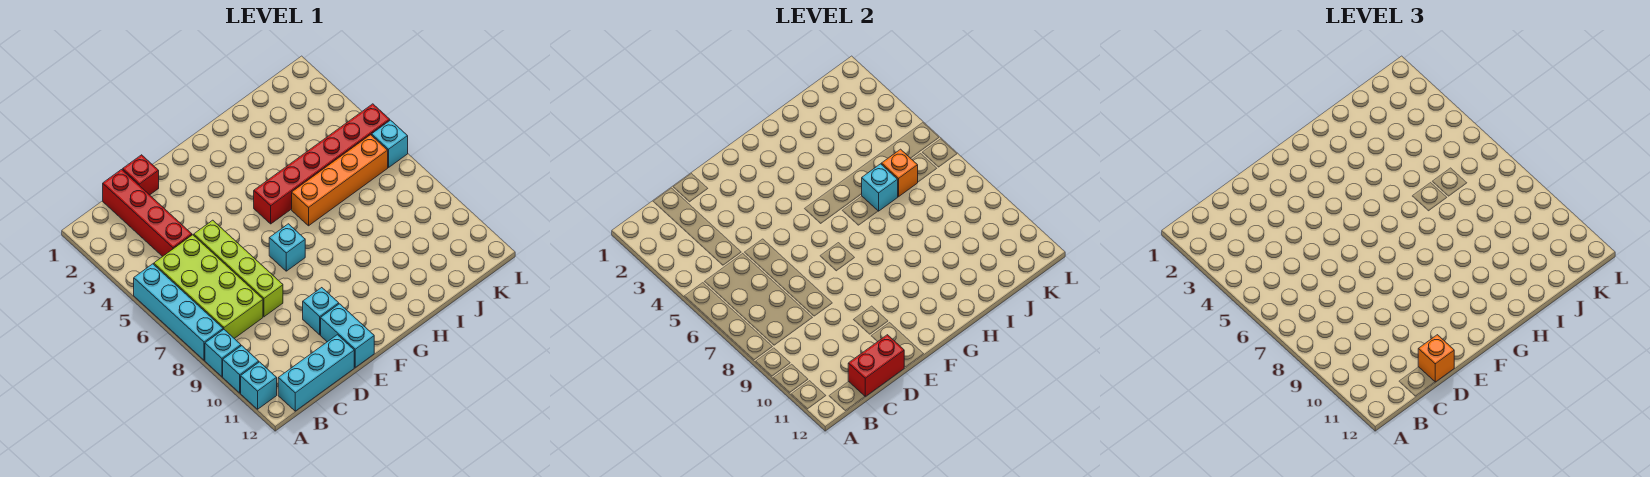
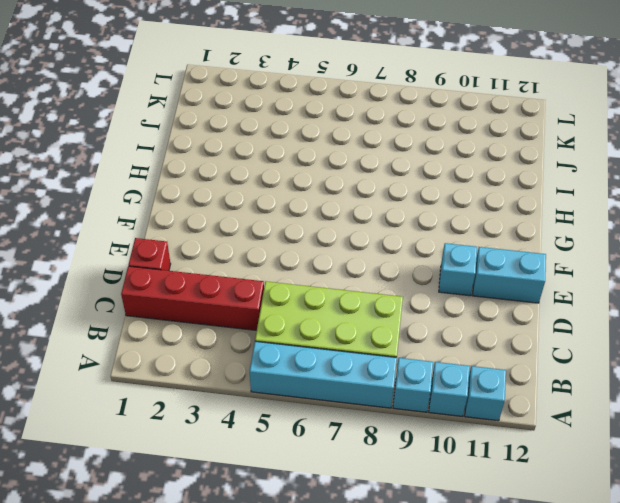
none -> cyan 1x3 brick [278,335,354,411]
none -> lime 1x4 brick [194,220,283,317]
none -> cyan 1x1 brick [269,224,305,271]

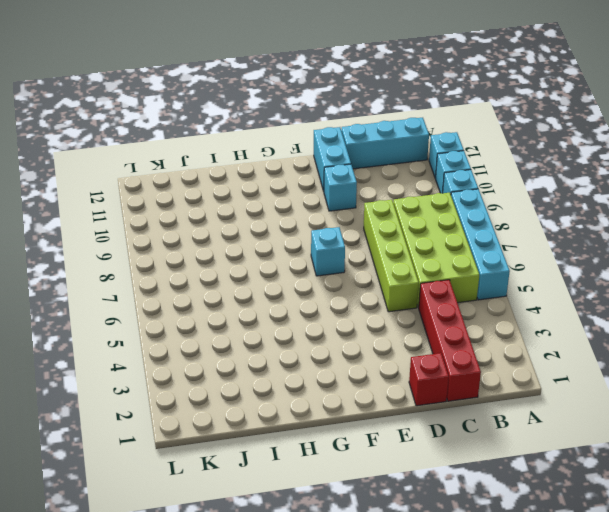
none -> red 1x6 brick [254,104,390,224]
none -> orange 1x4 brick [292,135,388,226]
none -> cyan 1x1 brick [372,120,408,168]

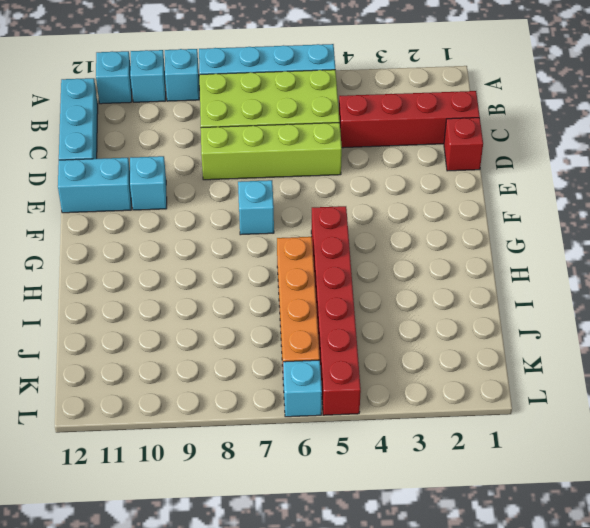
none -> red 1x2 brick [848,335,904,396]
none -> cyan 1x1 brick [862,164,898,211]
none -> orange 1x1 brick [882,149,918,197]

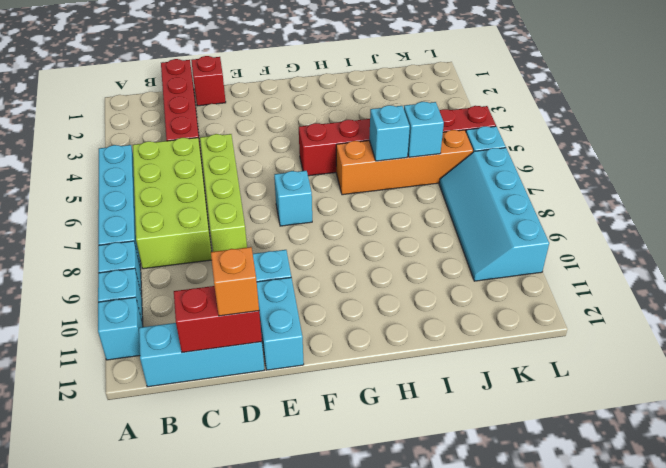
cyan 1x1 brick [404,102,444,157] -> orange 1x1 brick [882,149,918,197]
cyan 2x4 slope [439,148,549,281] -> none

